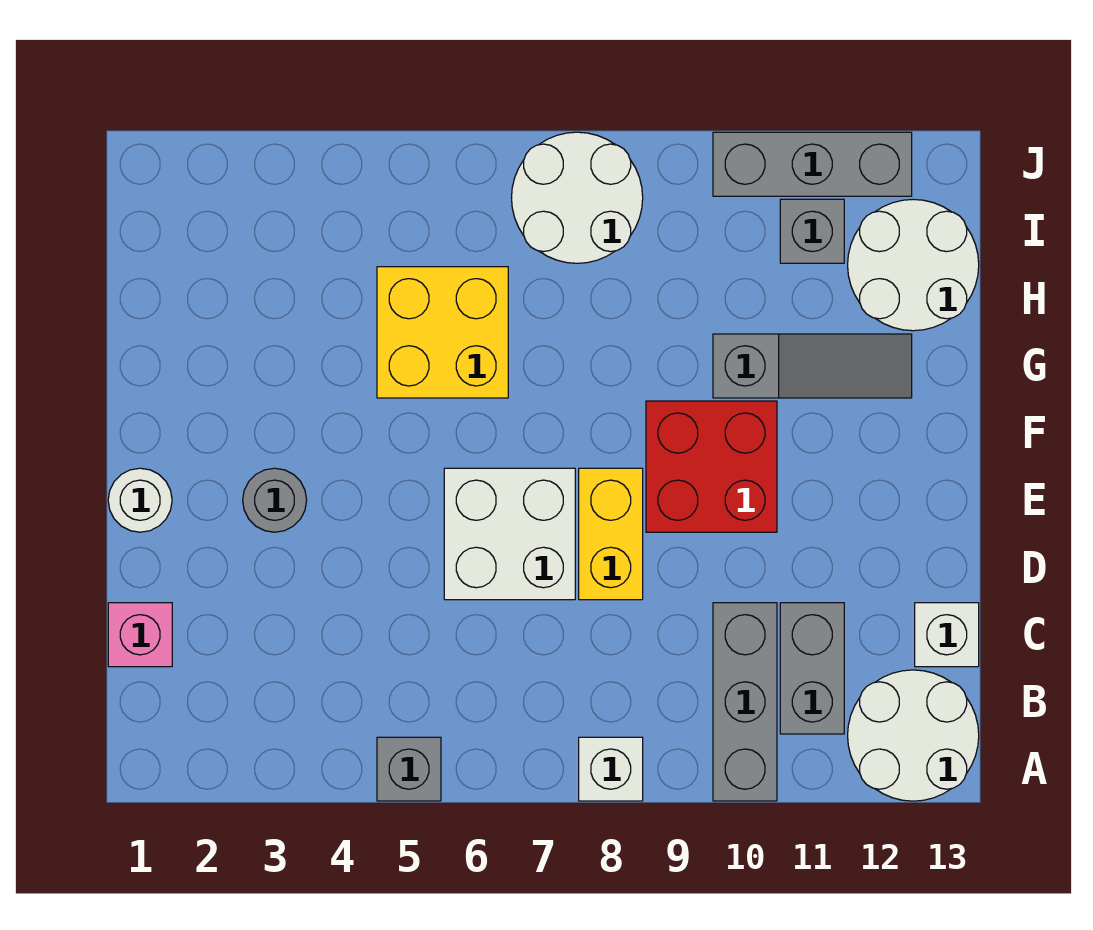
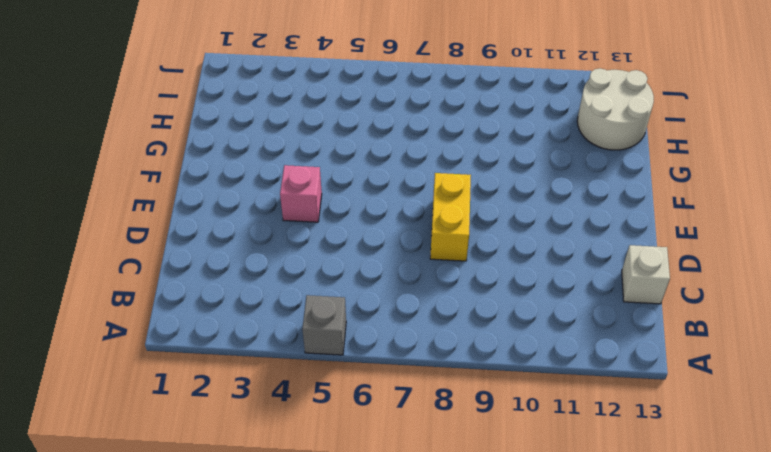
pink 1x1 brick [280,165,322,222] -> pink 1x1 brick moved to [108,603,172,667]
none -> white 1x1 brick [579,737,643,801]
none -> grey 1x3 brick [713,603,777,801]
none -> white 2x2 round brick [848,670,979,801]

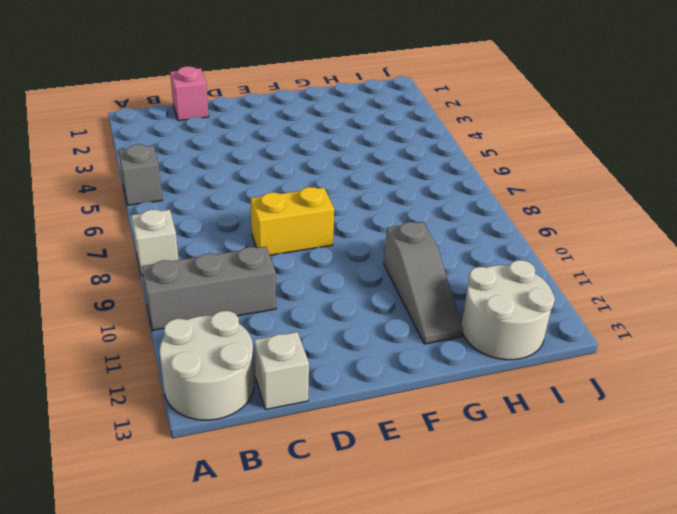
none -> grey 1x2 brick [780,603,844,734]
none -> white 2x2 brick [444,468,575,600]
none -> white 1x1 round brick [108,468,172,532]

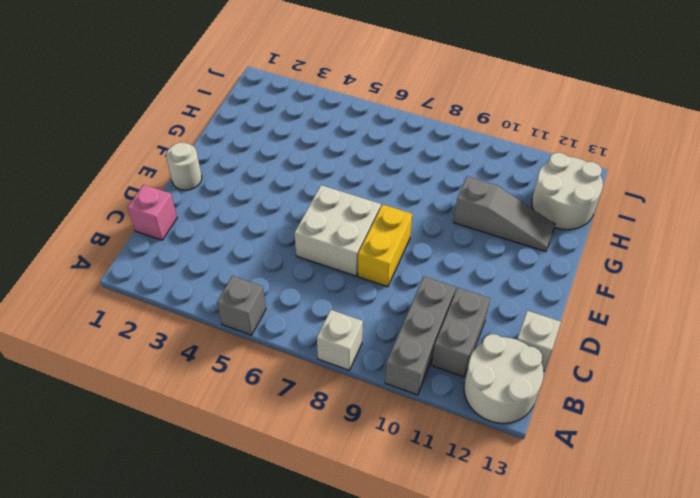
none -> grey 1x1 round brick [243,468,307,532]
none -> red 2x2 brick [646,401,777,532]
none -> yellow 2x2 brick [377,267,508,398]

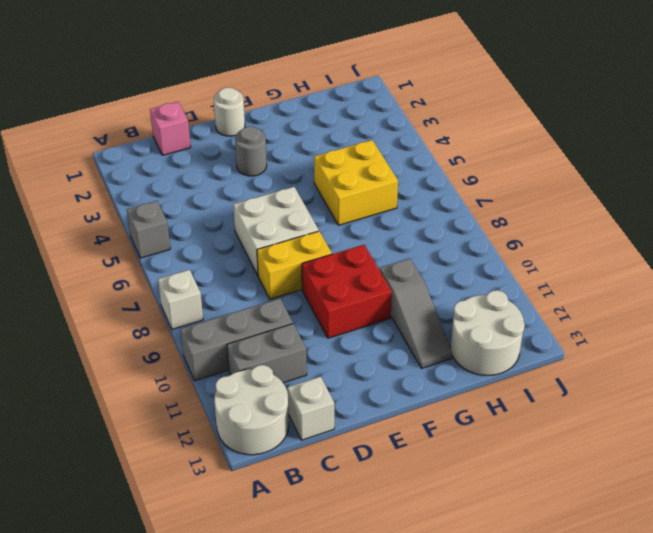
none -> white 2x2 round brick [512,132,643,263]
none -> grey 1x1 brick [780,199,844,263]
none -> grey 1x3 brick [713,132,912,196]

